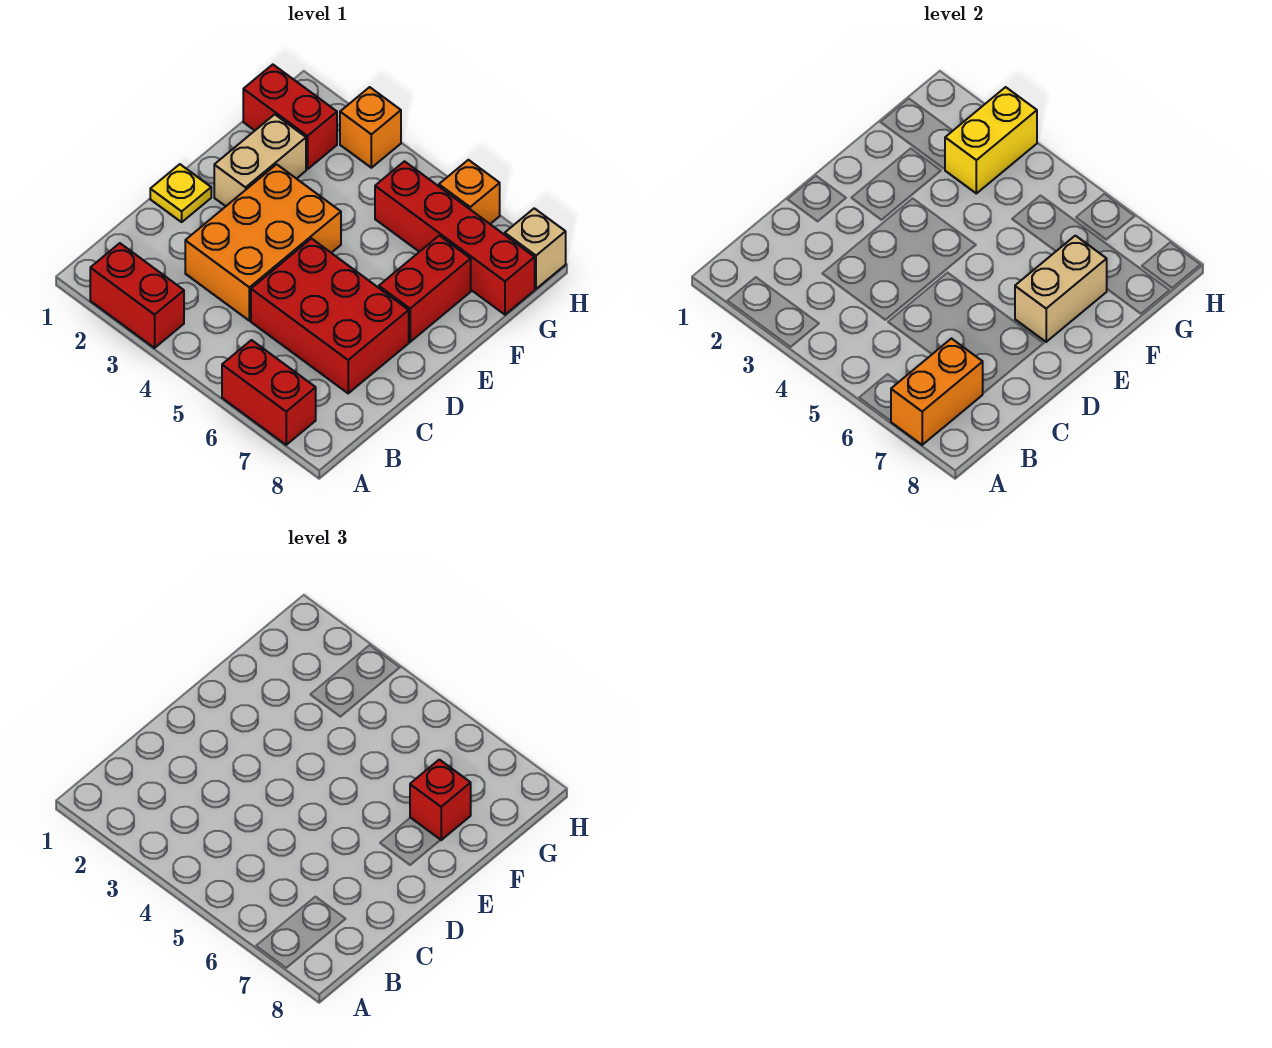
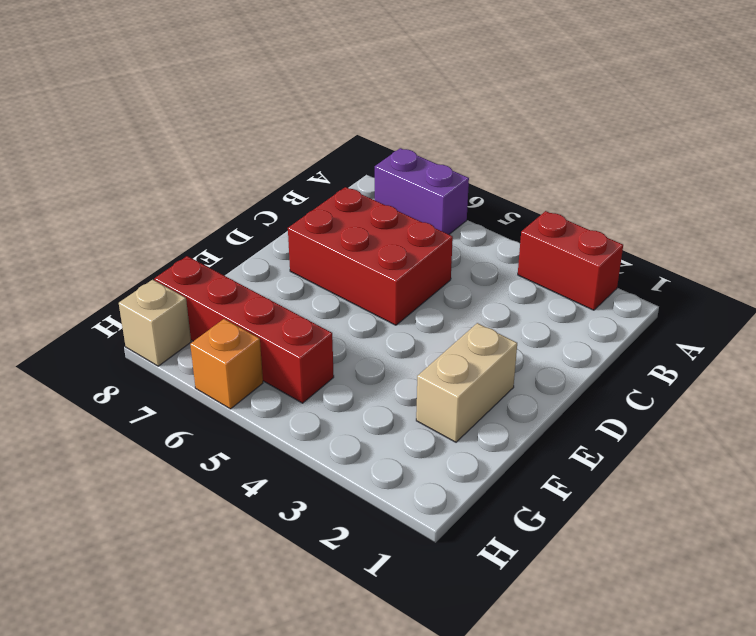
purple 1x2 brick [375,148,469,234] -> red 1x2 brick [222,340,316,445]
none -> orange 2x3 brick [185,164,341,321]
none -> yellow 1x1 plate [150,164,211,222]
none -> red 1x2 brick [379,236,471,342]

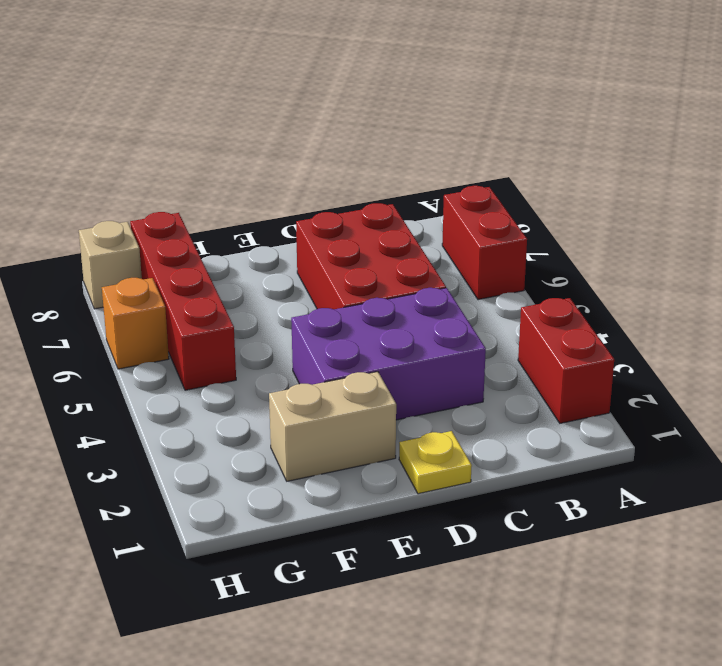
purple 2x3 brick [291,288,486,420] -> orange 2x3 brick [185,164,341,321]
none -> red 1x2 brick [379,236,471,342]
none -> red 1x2 brick [243,65,337,169]
none -> orange 1x1 brick [340,87,401,168]

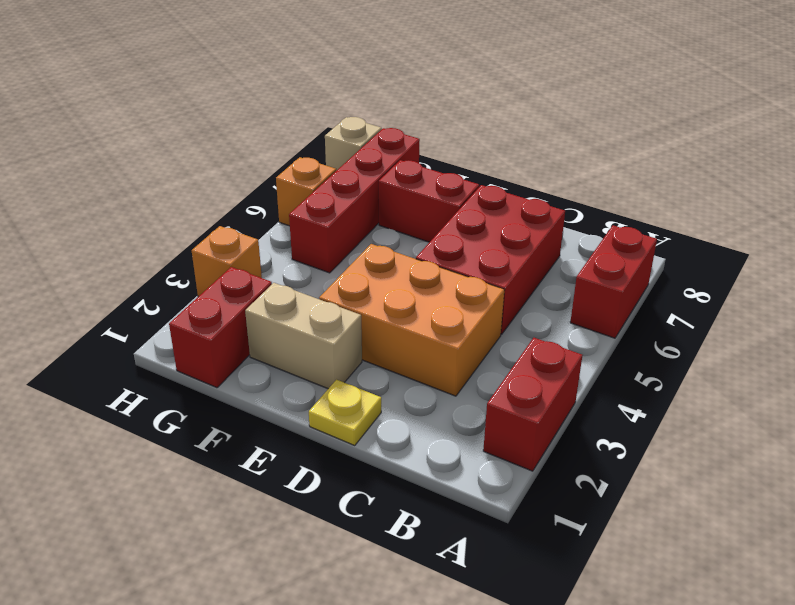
none -> orange 1x2 brick [891,339,983,445]
none -> tan 1x2 brick [1015,236,1107,342]
none -> yellow 1x2 brick [945,87,1037,193]

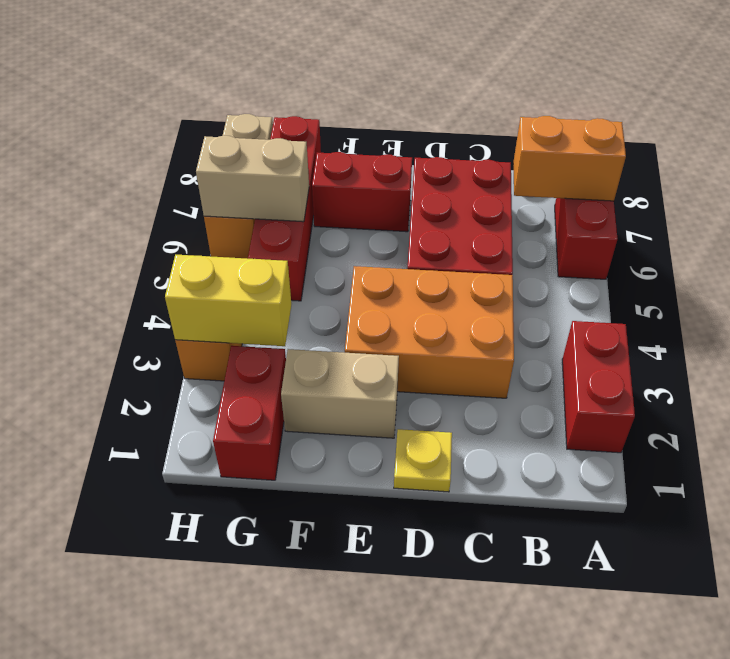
tan 1x2 brick [196,136,309,222] -> tan 1x2 brick moved to [1015,236,1107,342]
none -> red 1x1 brick [410,760,471,840]

